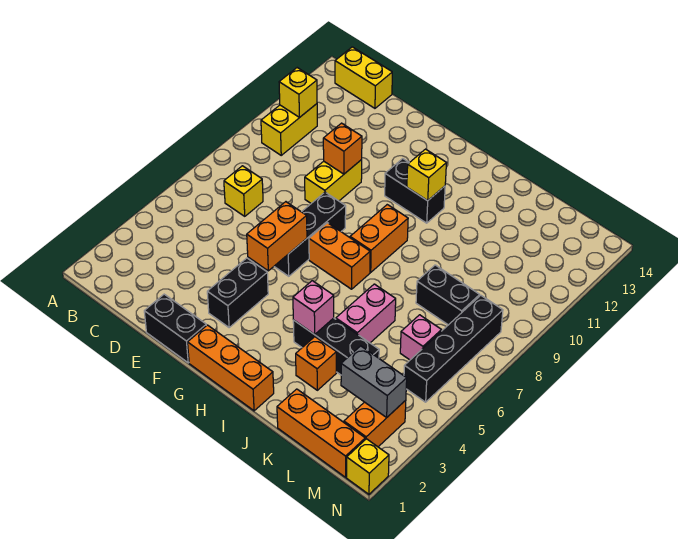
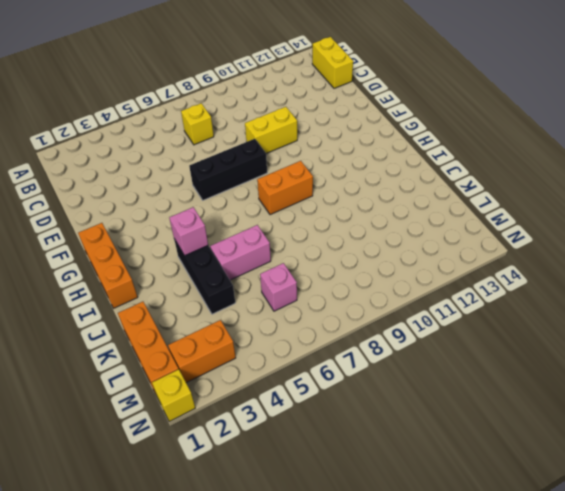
none -> yellow 1x2 brick [261,104,317,155]
none -> black 1x2 brick [144,294,206,363]
none -> black 1x2 brick [207,258,268,327]

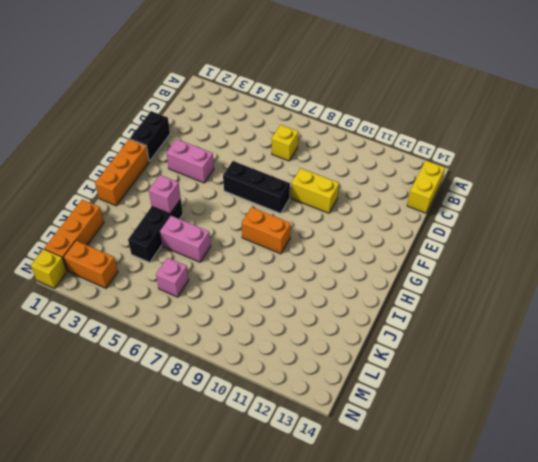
pink 1x2 brick [166,139,214,183] -> black 1x2 brick [207,258,268,327]
none -> yellow 1x2 brick [261,104,317,155]
none -> orange 1x2 brick [309,223,370,289]
none -> black 1x2 brick [385,159,445,223]

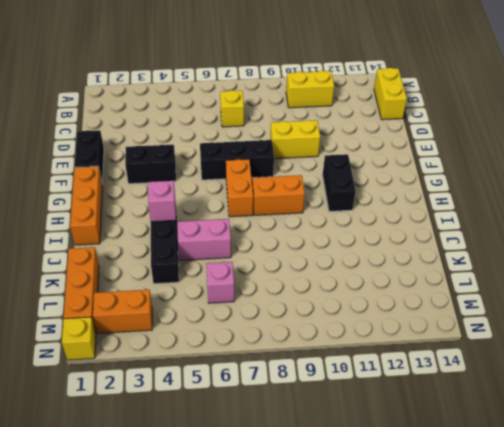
none -> orange 1x1 brick [296,337,336,390]
none -> black 1x2 brick [416,265,480,325]
none -> black 1x4 brick [404,295,503,402]

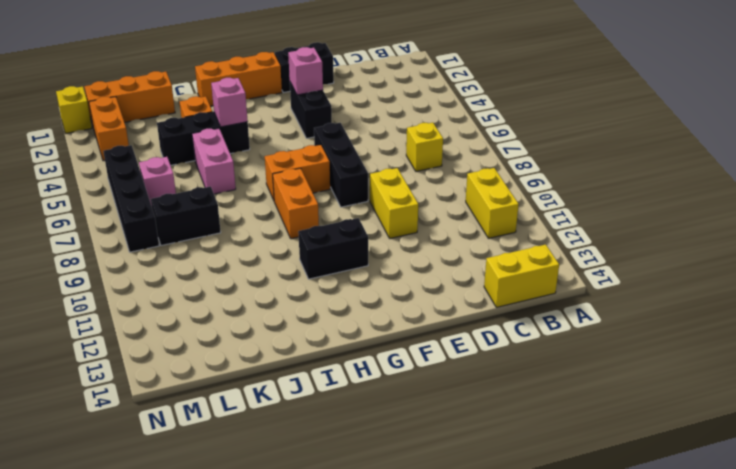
pink 1x1 brick [288,47,323,95] -> none
none -> yellow 1x1 brick [279,68,317,118]
none -> orange 1x1 brick [323,123,362,174]
none -> orange 1x2 brick [247,202,307,271]

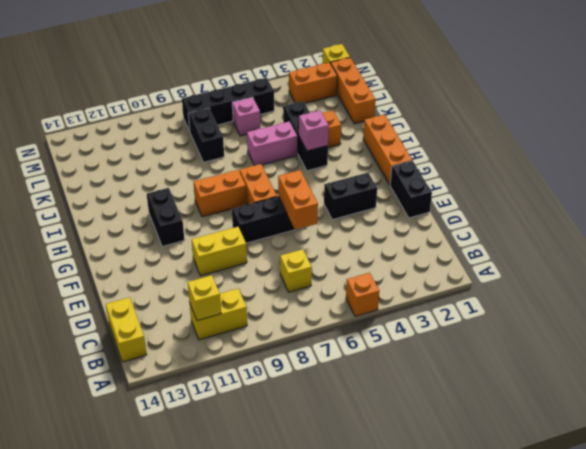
orange 1x1 brick [346,273,379,316] -> orange 1x1 brick moved to [323,123,362,174]
orange 1x2 brick [278,170,318,230] -> orange 1x2 brick turned to [247,202,307,271]
none -> yellow 1x1 brick [407,149,446,201]
none -> grey 1x2 brick [341,346,407,418]

